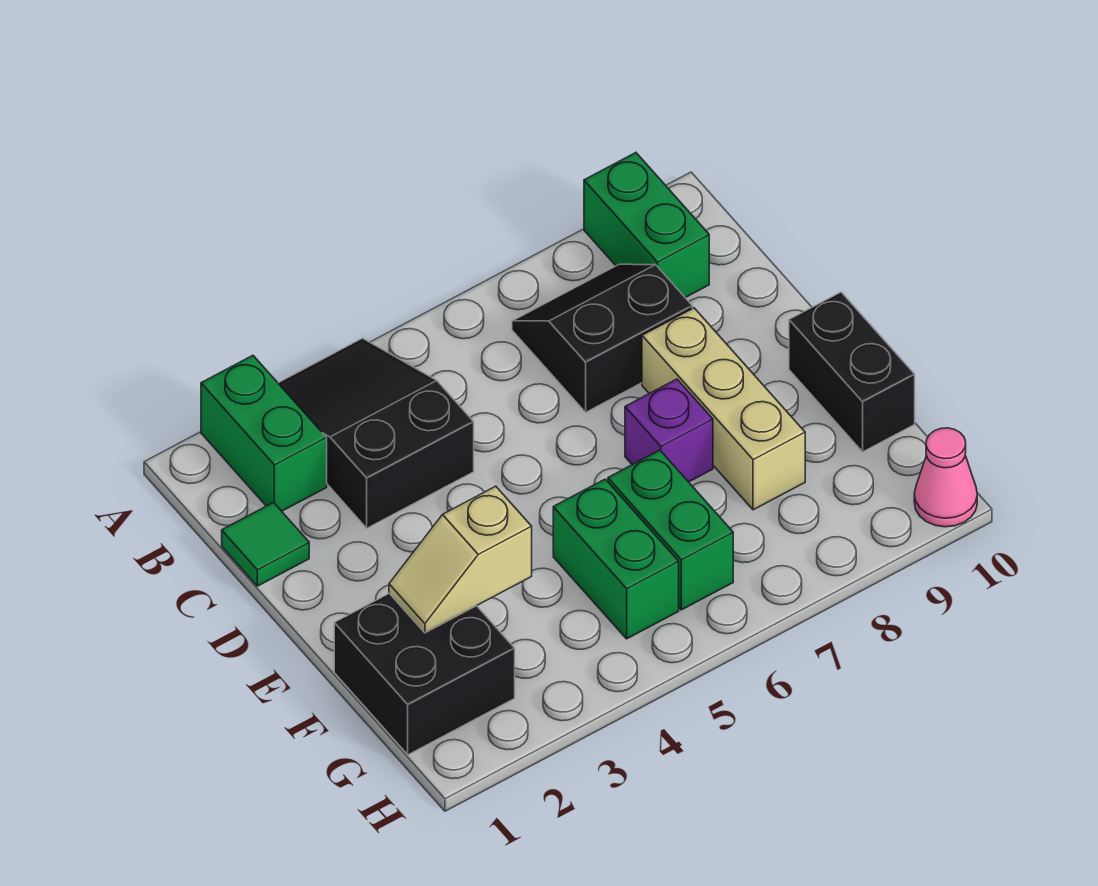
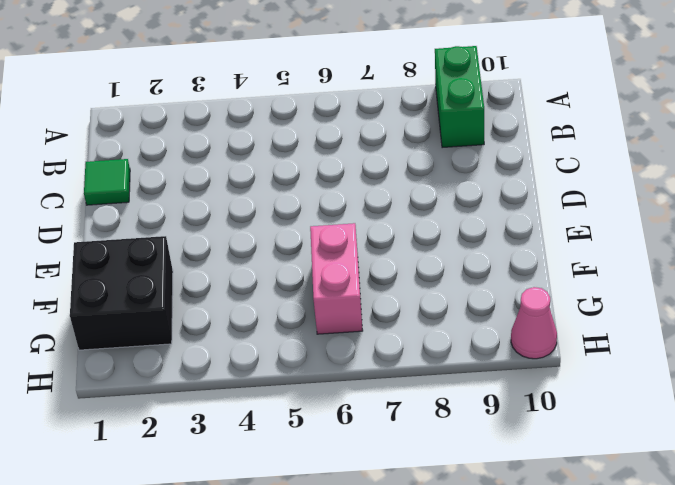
pink 1x2 brick [310,223,363,334] -> green 1x2 brick [608,450,733,610]
none -> green 1x2 brick [201,355,327,511]
none -> black 2x3 slope [278,338,474,528]
none -> black 2x2 slope [512,264,692,412]

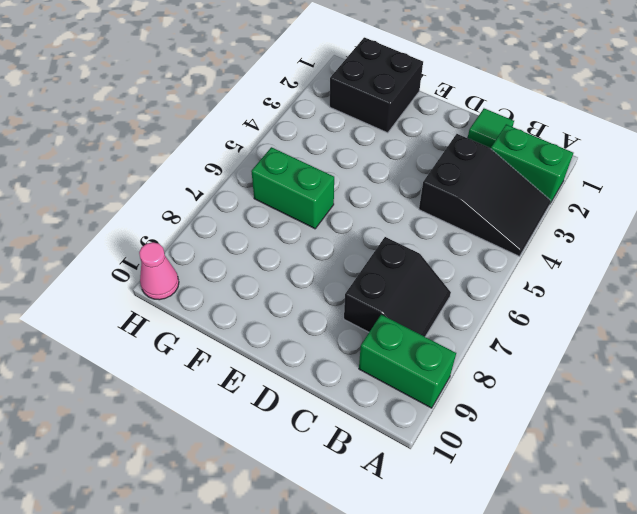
none -> tan 1x3 brick [642,308,805,510]
none -> purple 1x1 brick [625,379,713,482]
none -> black 1x2 brick [789,292,915,452]

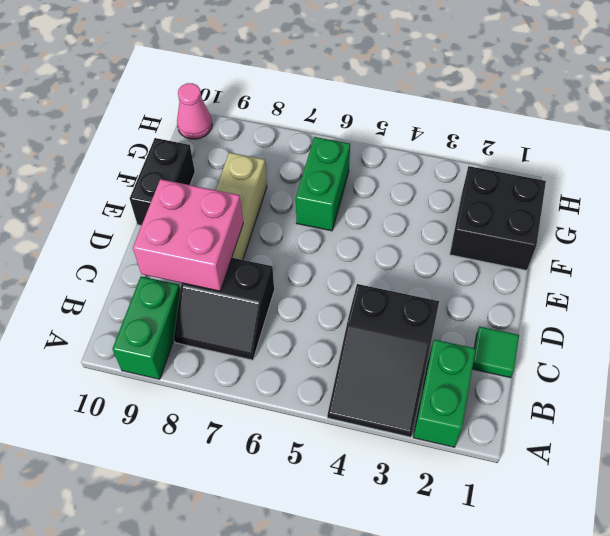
pink 2x2 brick [133,179,243,291] -> none
none -> purple 1x1 brick [625,379,713,482]
none -> green 1x2 brick [553,479,679,639]
none -> tan 1x2 slope [389,486,532,633]

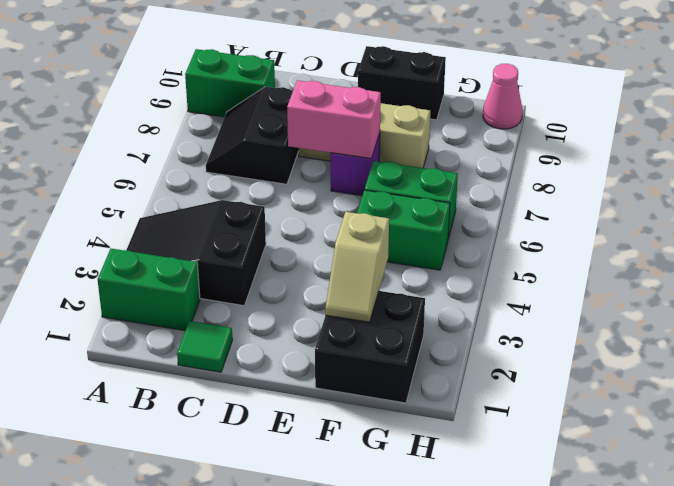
pink 1x2 brick [287,80,381,159] -> none

